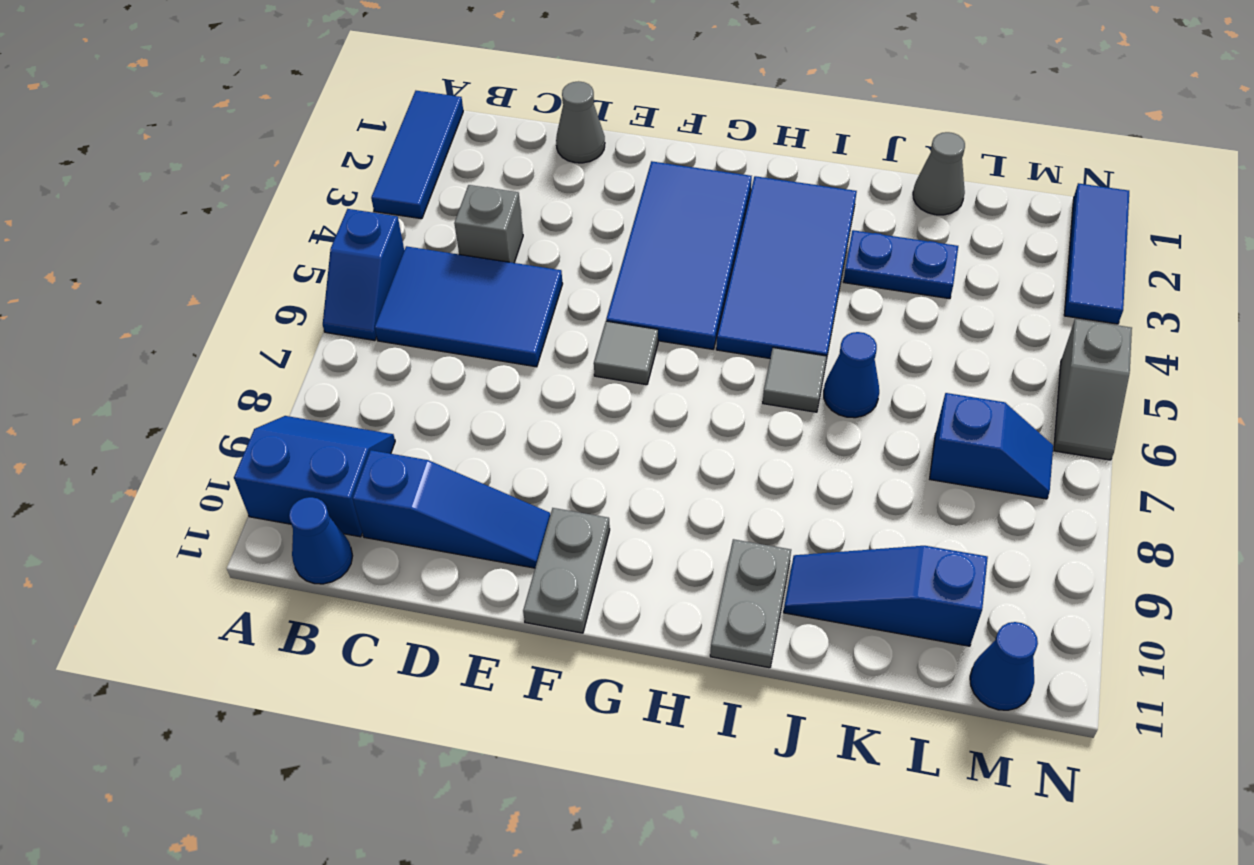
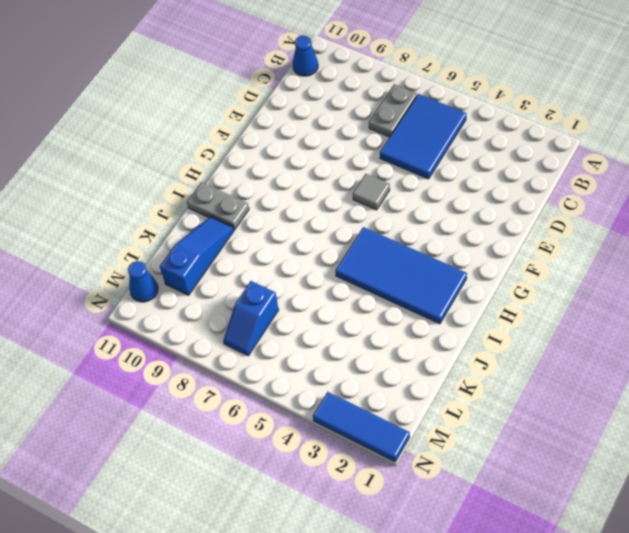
grey 1x2 plate [369,84,417,137] -> grey 1x2 plate turned to [523,508,610,633]
none -> blue 1x3 tile [371,91,463,219]
none -> blue 1x2 slope [323,209,404,340]
none -> blue 2x2 slope [234,416,395,537]

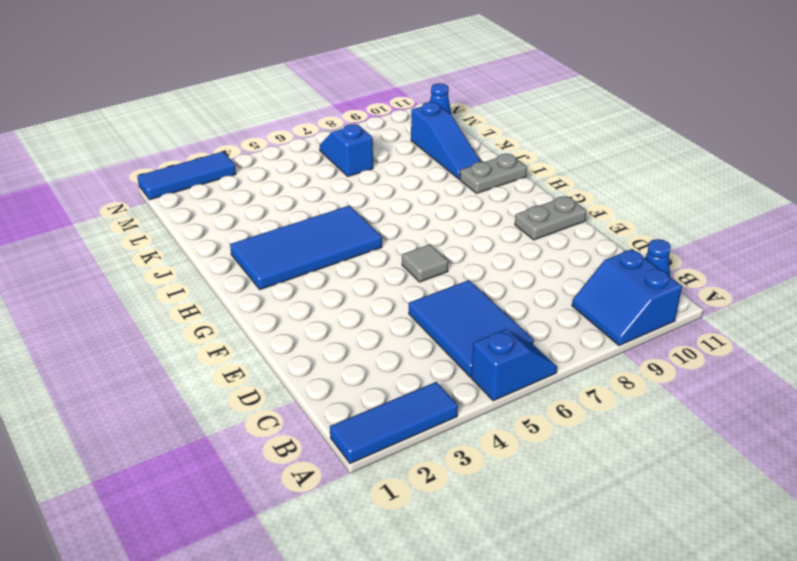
none -> grey 1x1 brick [454,185,523,263]
none -> blue 1x3 slope [353,450,550,568]
none -> grey 1x1 cone [556,81,605,163]

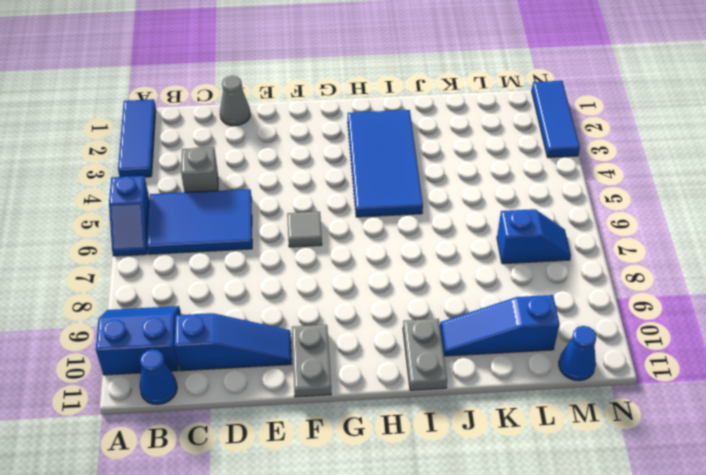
none -> blue 2x4 tile [606,161,752,349]
none -> grey 1x1 tile [763,348,827,412]
none -> blue 1x2 plate [843,230,958,299]

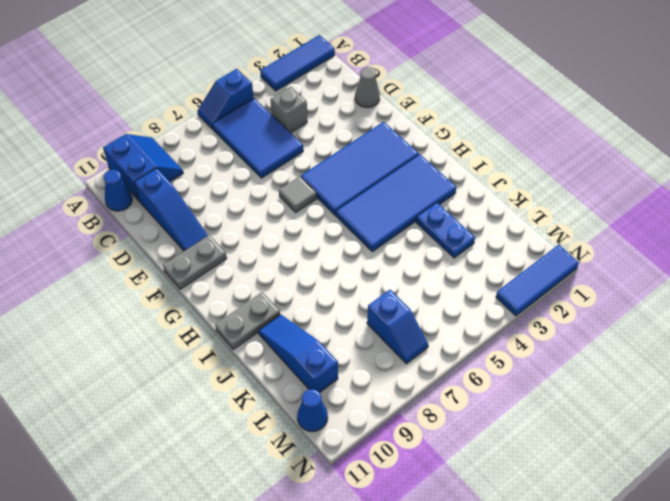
none -> grey 1x1 tile [763,348,827,412]
none -> blue 1x1 cone [824,332,879,418]
none -> grey 1x1 cone [913,132,965,215]

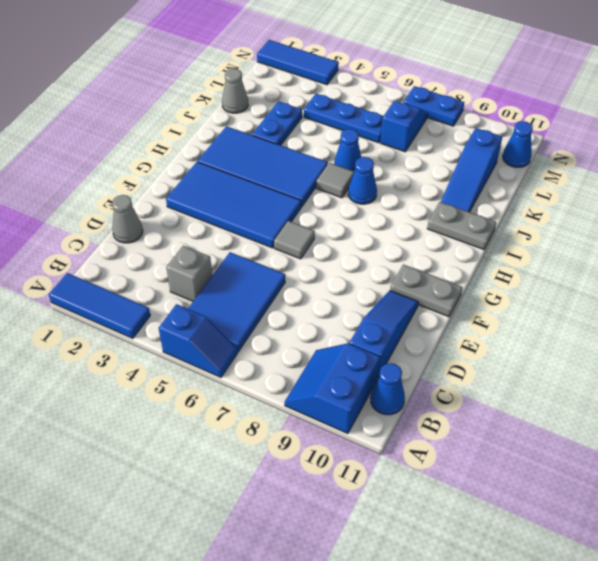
blue 1x1 cone [348,157,377,204] -> none
blue 1x3 plate [304,94,383,143] -> none
blue 1x2 plate [404,86,464,126] -> none
none -> grey 1x2 slope [1054,319,1132,460]

